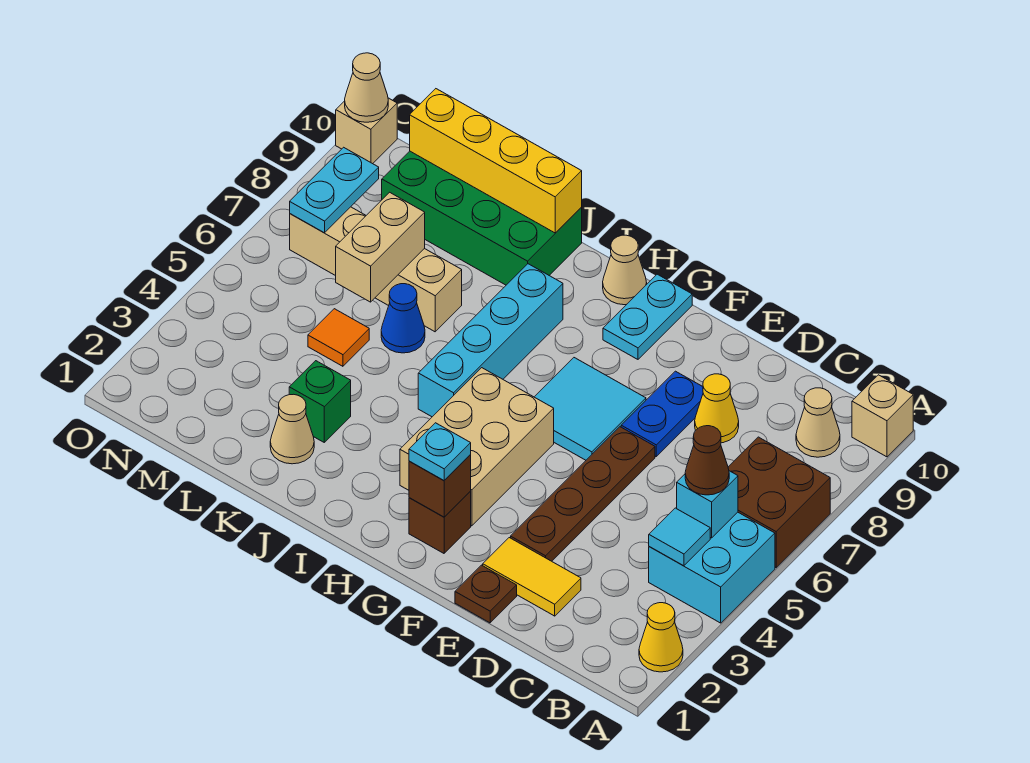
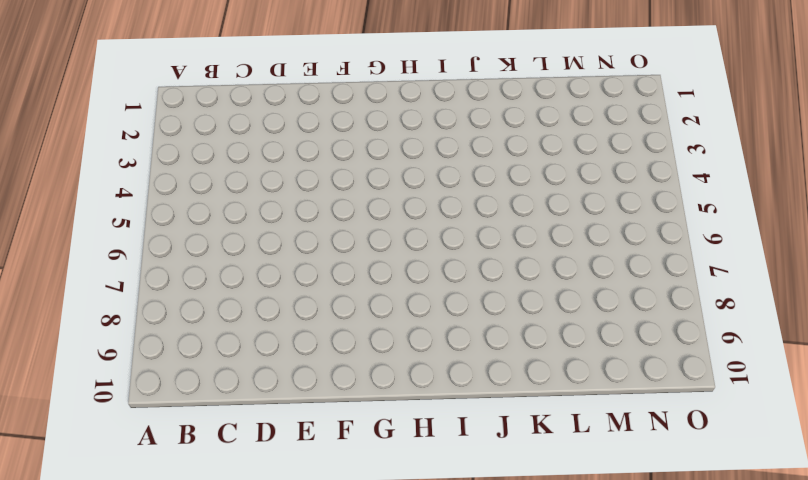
none -> yellow 1x1 cone [639,603,683,672]
none -> cyan 2x2 brick [649,512,775,623]
none -> brown 2x2 brick [728,437,830,568]
none -> tan 1x1 brick [852,375,913,457]

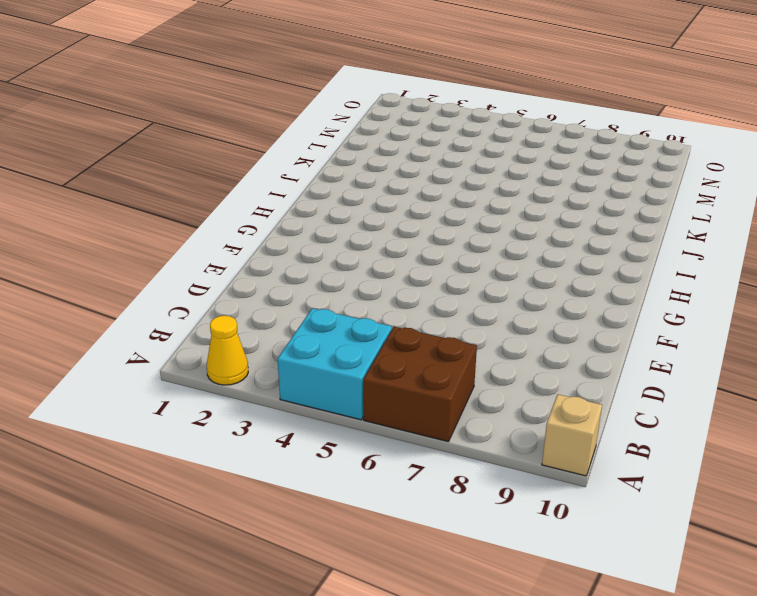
none -> tan 1x1 cone [796,388,840,457]
none -> yellow 1x2 tile [483,538,581,616]
none -> yellow 1x1 cone [695,374,739,443]
none -> brown 1x1 plate [455,565,517,623]

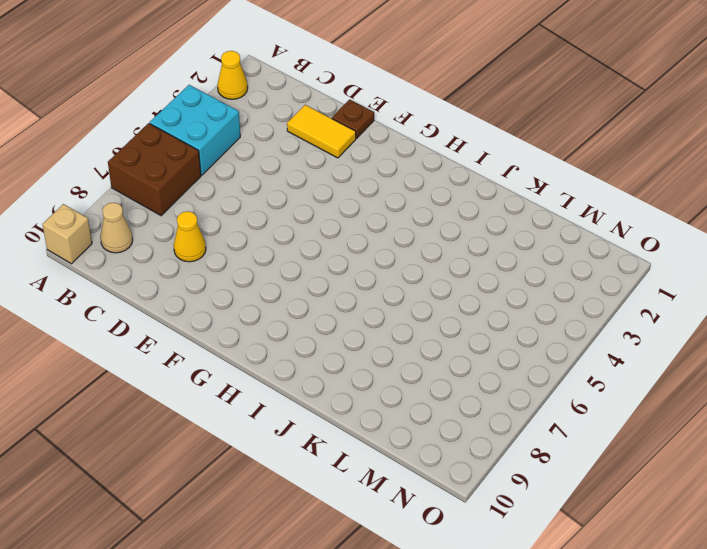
none -> brown 1x4 plate [511,427,655,561]
none -> blue 1x2 plate [621,371,703,456]
none -> cyan 2x2 tile [535,358,646,460]
none -> brown 1x1 brick [409,492,471,553]

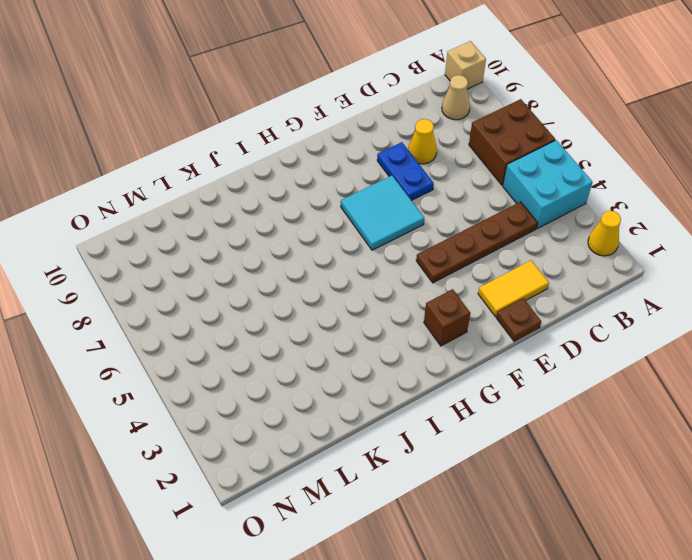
brown 1x4 plate [416,202,538,283] -> brown 1x4 plate turned to [511,427,655,561]
none -> tan 2x3 brick [400,368,554,526]
none -> cyan 1x2 plate [603,274,692,359]
none -> tan 1x1 cone [603,235,647,305]
none -> cyan 1x4 brick [418,264,563,417]

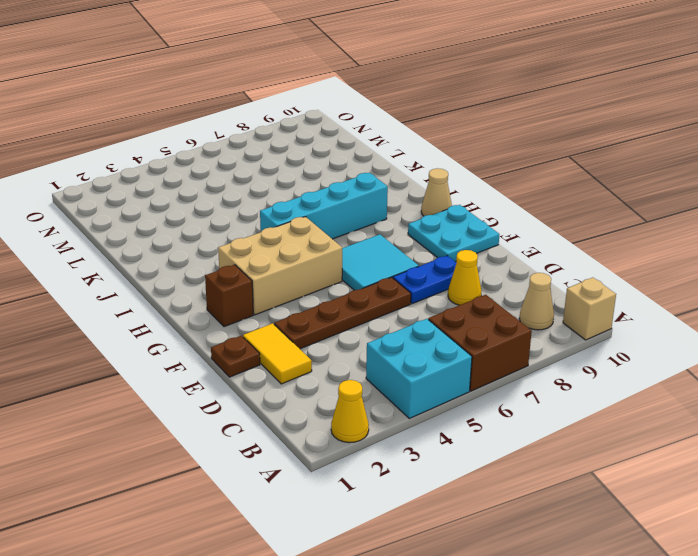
cyan 2x2 plate [408,205,499,262] -> cyan 1x2 plate [603,274,692,359]
none -> green 2x4 brick [382,151,582,285]
none -> tan 1x1 cone [270,394,314,464]
none -> green 1x1 brick [289,361,351,442]
none -> blue 1x1 cone [381,284,425,353]

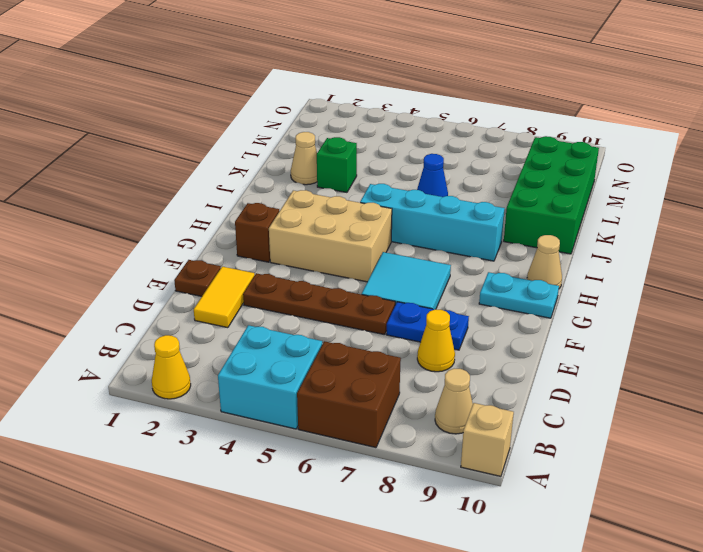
none -> tan 1x4 brick [290,207,462,332]
none -> orange 1x1 tile [308,309,369,366]
none -> tan 1x1 brick [336,98,397,164]
none -> cyan 1x1 tile [649,508,710,566]

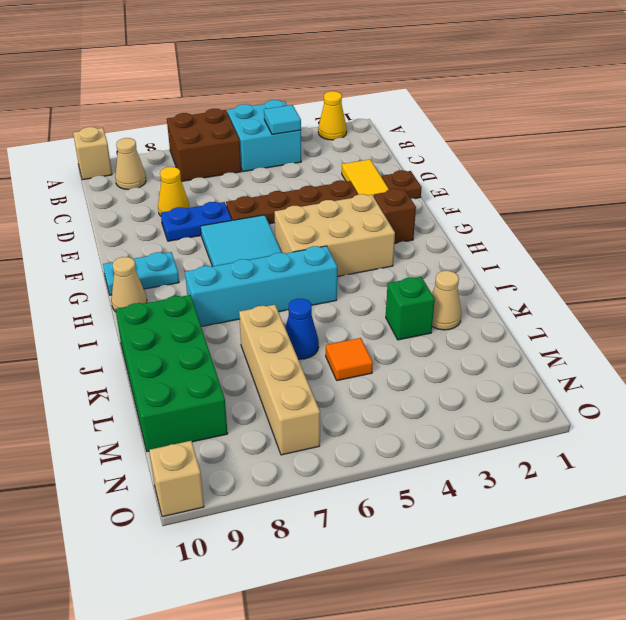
none -> cyan 1x1 brick [677,471,738,538]
none -> brown 1x1 brick [409,455,471,517]
none -> yellow 1x4 brick [410,89,582,233]
none -> tan 1x2 brick [336,192,425,302]

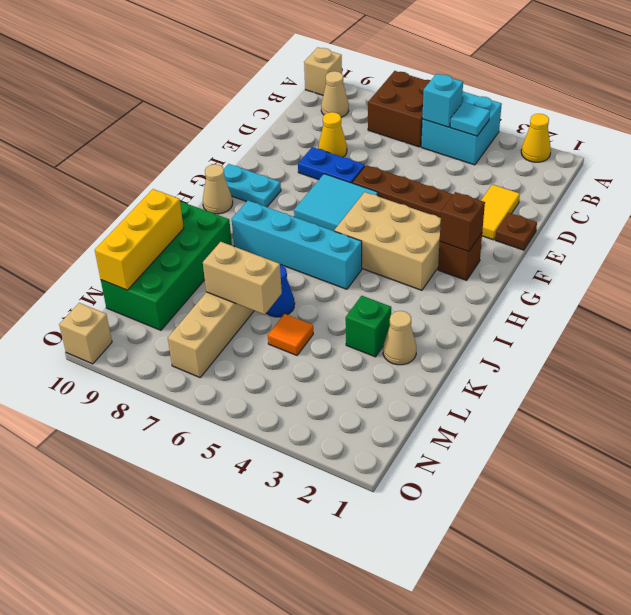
yellow 1x3 brick [95,189,184,290] -> yellow 1x4 brick [410,89,582,233]
none -> cyan 1x2 plate [290,147,379,233]
none -> tan 1x1 cone [345,53,388,122]
none -> brown 1x1 cone [685,426,729,495]
none -> cyan 1x1 plate [409,423,471,481]

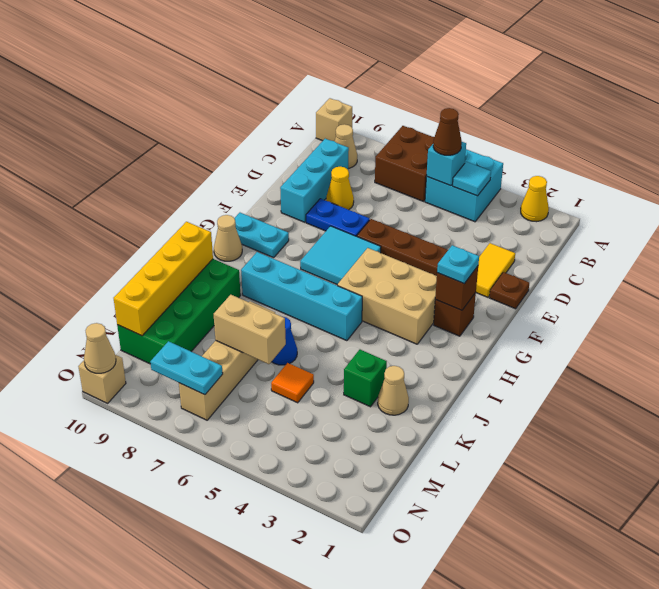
cyan 1x3 brick [280,139,349,222] -> none

